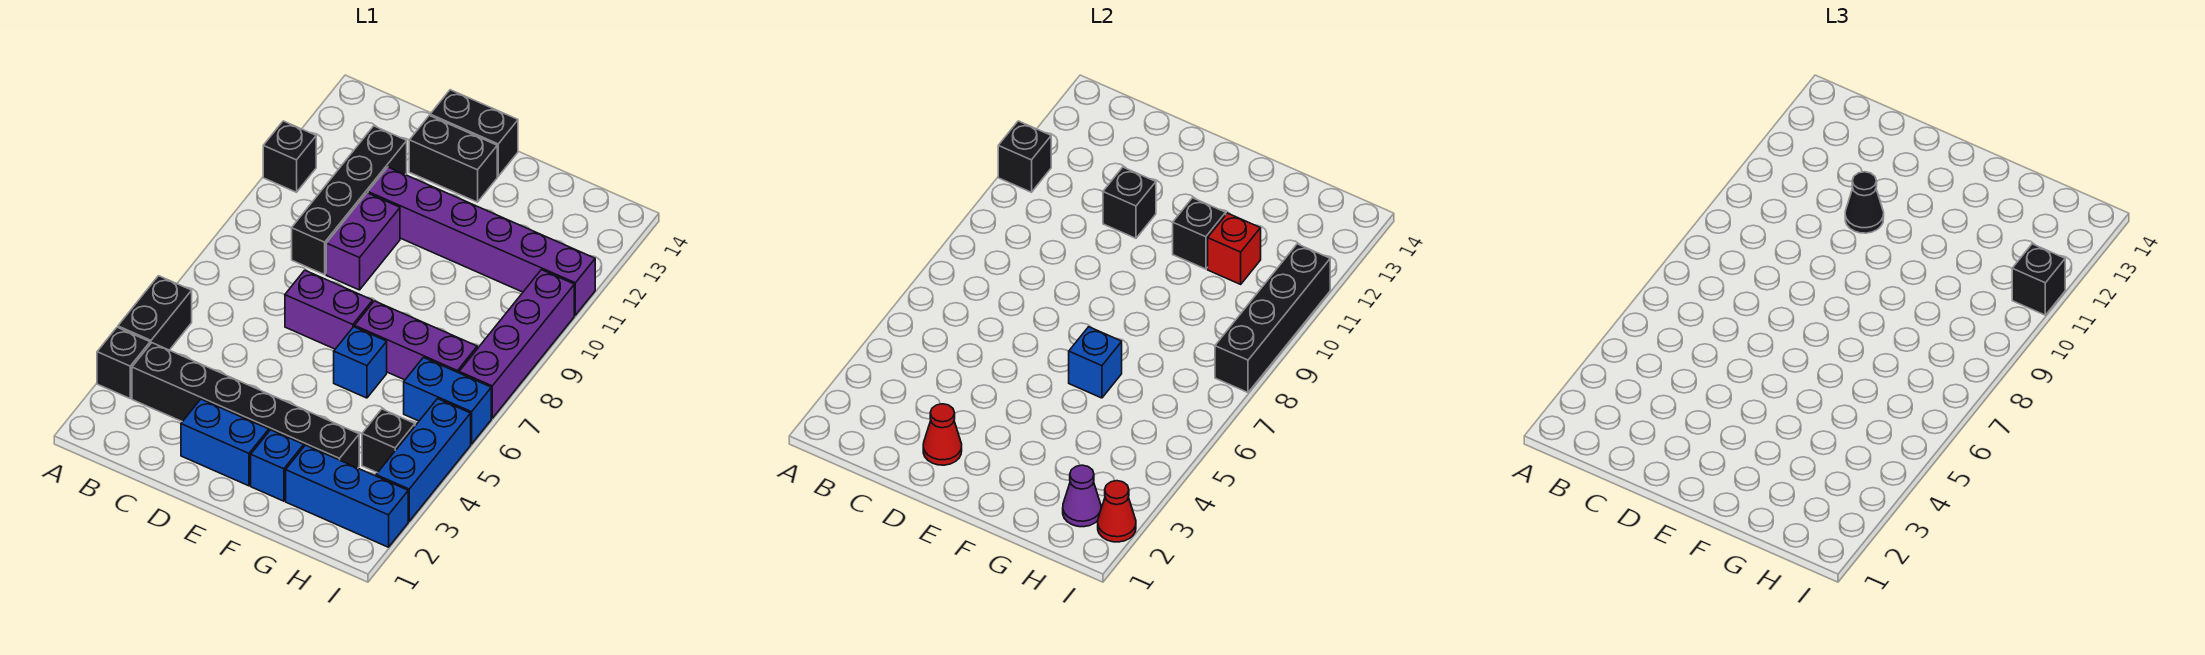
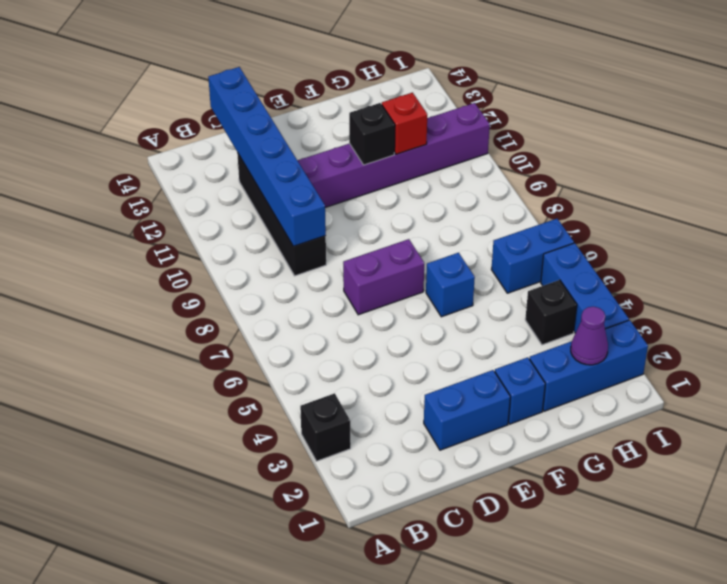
blue 1x6 brick [208,67,326,246] -> none
none -> black 1x2 brick [118,276,192,350]
none -> black 1x1 brick [263,121,316,192]
none -> black 1x6 brick [132,343,359,468]
none -> purple 1x2 brick [326,193,400,290]

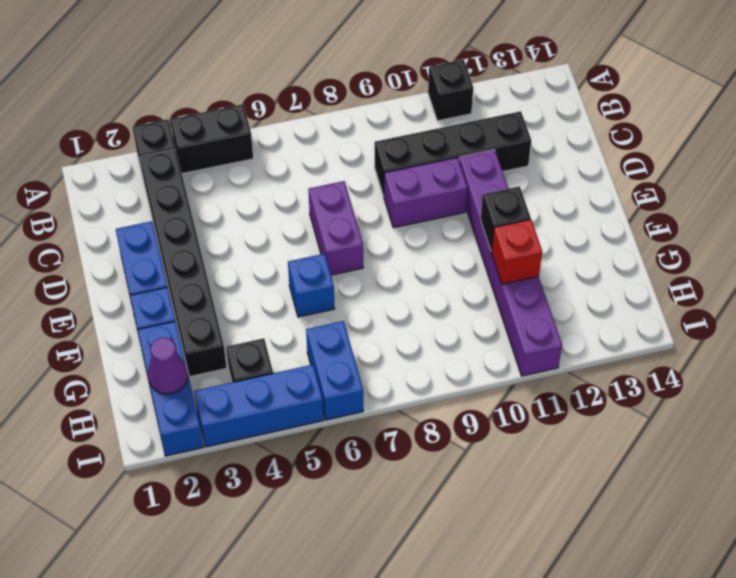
none -> black 1x2 brick [409,115,497,202]
none -> black 1x2 brick [430,90,518,176]
none -> purple 1x3 brick [355,301,477,380]
none -> purple 1x4 brick [459,270,574,418]

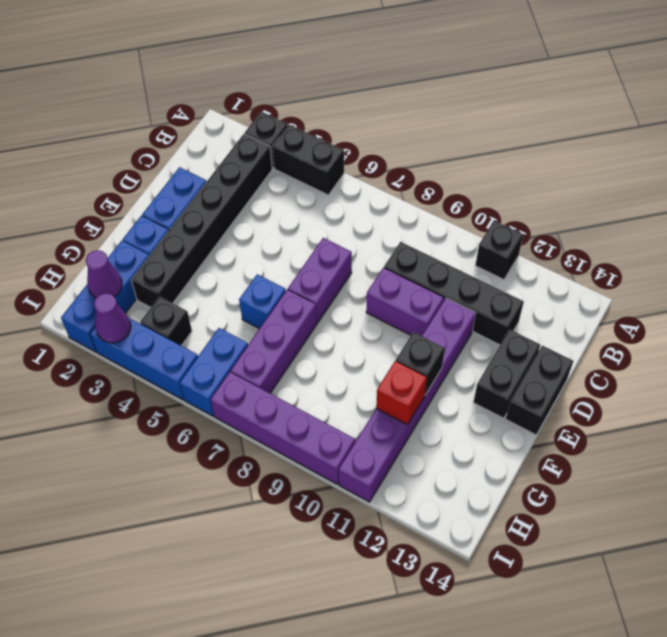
purple 1x1 cone [94,293,131,343] -> none
none -> black 1x1 brick [998,121,1051,192]
none -> red 1x1 cone [923,404,962,465]
none -> black 1x1 brick [1103,167,1156,238]
none -> blue 1x1 brick [1069,327,1122,398]

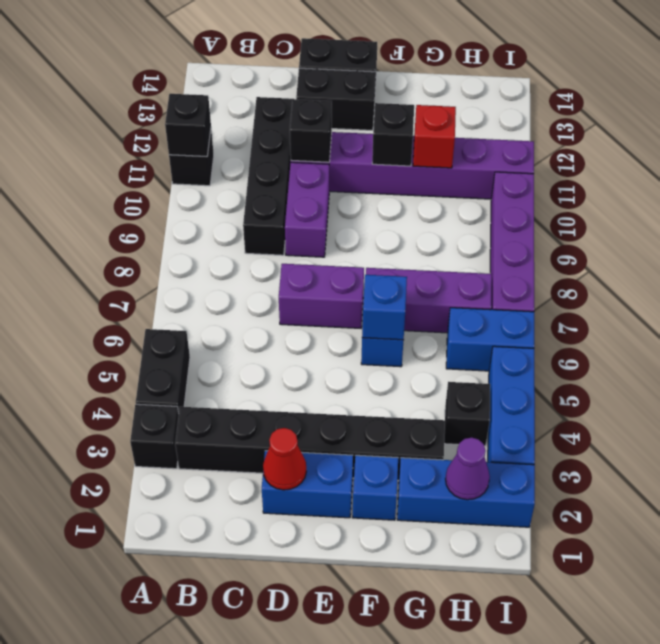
none -> red 1x1 cone [1098,481,1136,542]
none -> black 1x4 brick [1215,244,1330,392]
none -> black 1x1 cone [1845,172,1884,233]
none -> black 1x1 brick [2012,244,2065,315]

